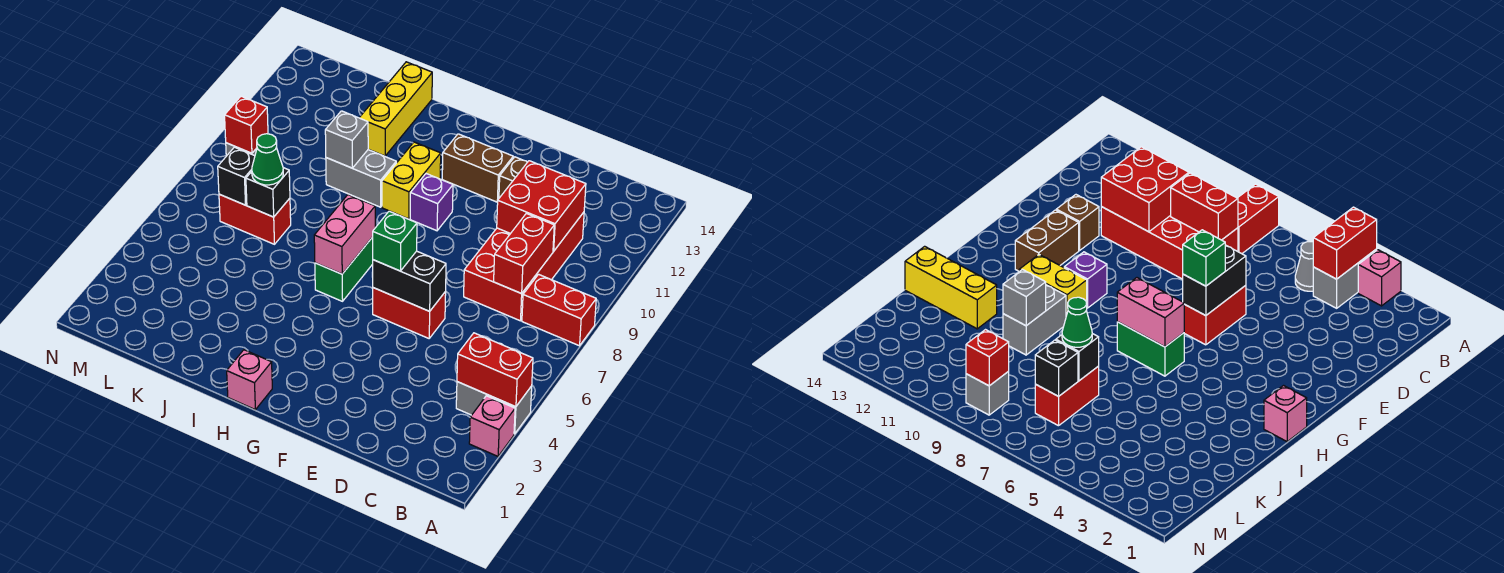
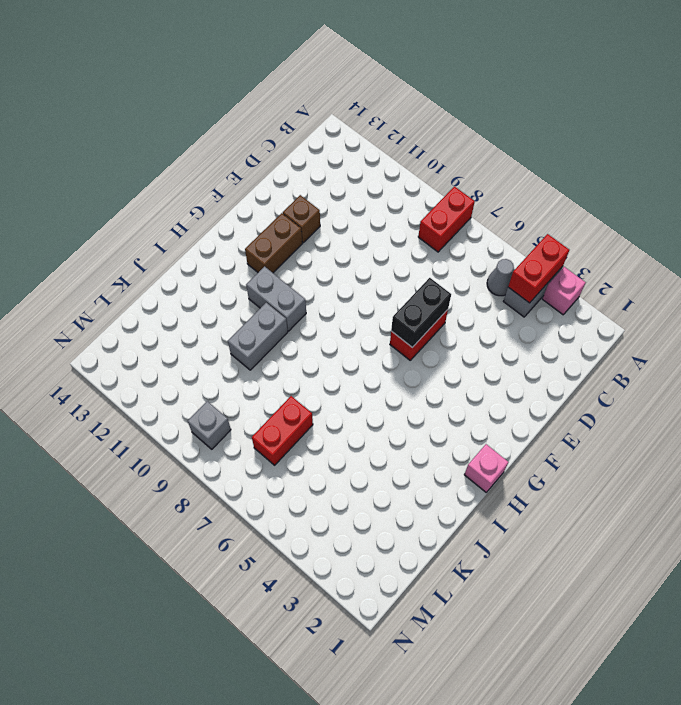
grey 1x2 brick [246,266,306,331] -> yellow 1x2 brick [382,142,441,219]
none -> red 2x4 brick [464,212,584,321]
none -> purple 1x1 brick [410,174,453,231]
none -> green 1x2 brick [315,237,373,301]

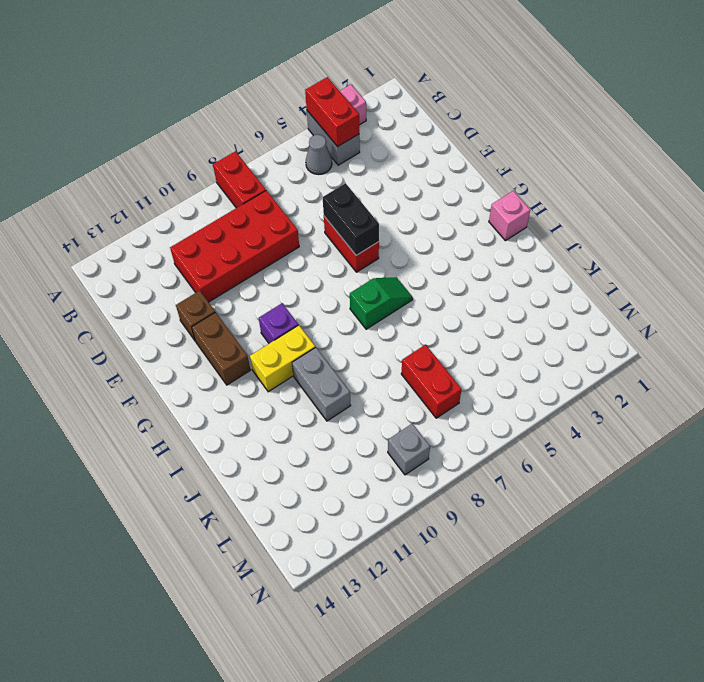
green 1x2 slope [350,277,413,329] -> green 1x2 brick [315,237,373,301]
none -> yellow 1x3 brick [359,62,432,156]
none -> red 1x2 brick [494,213,554,294]
none -> red 2x2 brick [497,161,586,251]

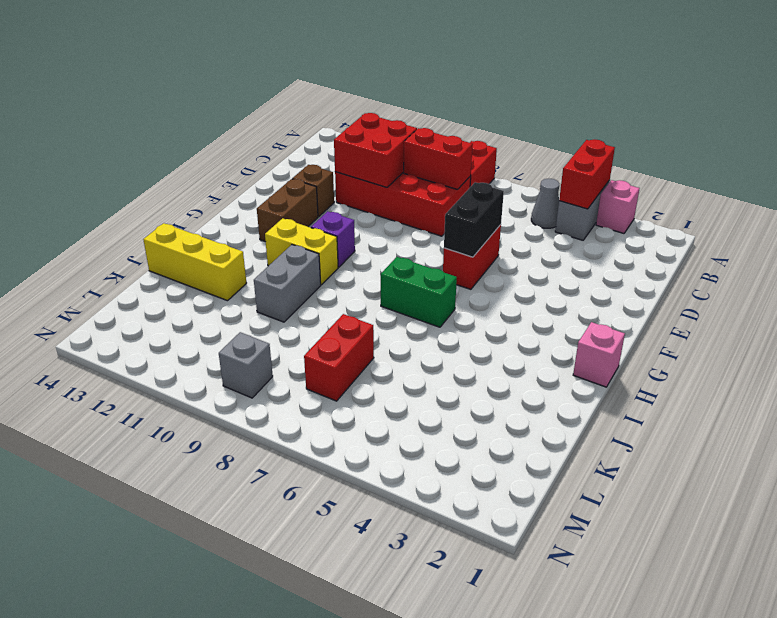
none -> pink 1x2 brick [314,195,375,274]
none -> grey 1x1 brick [325,111,368,168]
none -> black 1x1 brick [246,168,290,217]

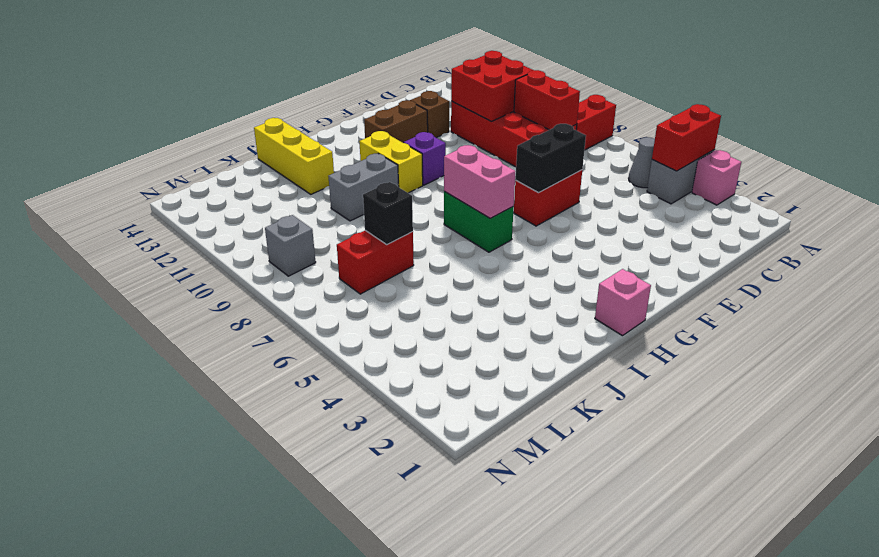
none -> grey 1x1 brick [325,111,368,168]
none -> black 1x1 brick [218,147,255,205]
none -> red 1x1 brick [225,96,268,153]

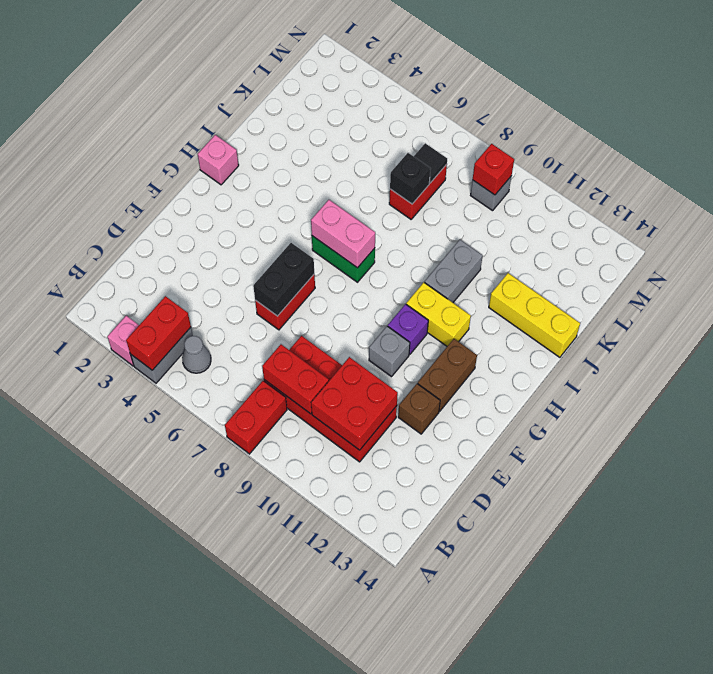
grey 1x1 brick [369,326,410,377] -> grey 1x1 brick moved to [325,111,368,168]
black 1x1 tile [414,143,447,183] -> black 1x1 brick [218,147,255,205]
none -> green 1x1 brick [373,211,417,271]
none -> green 1x1 cone [252,134,283,185]

